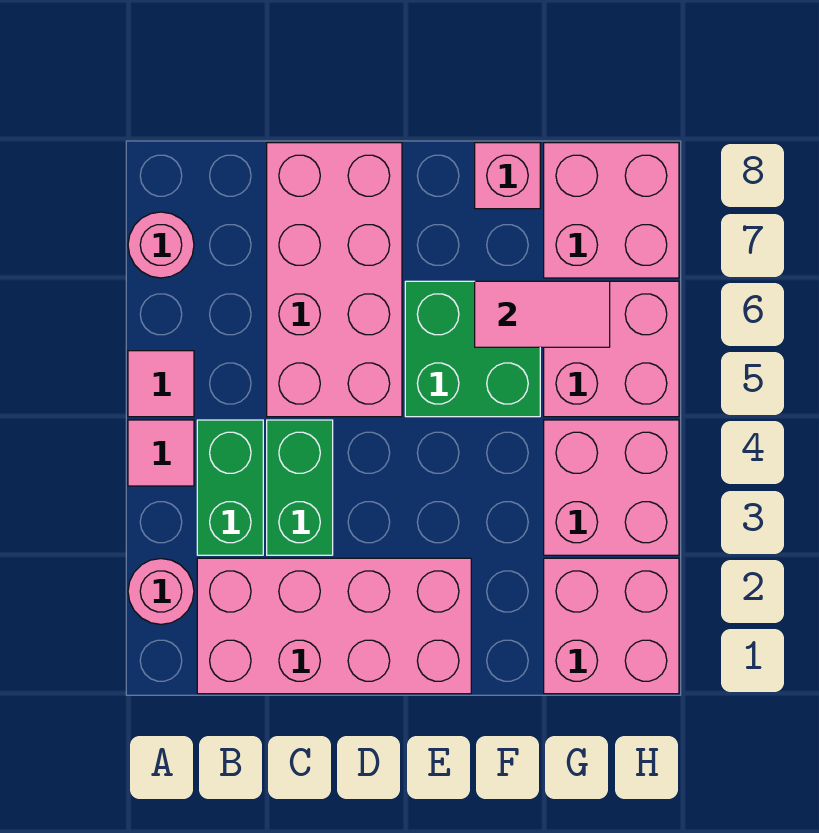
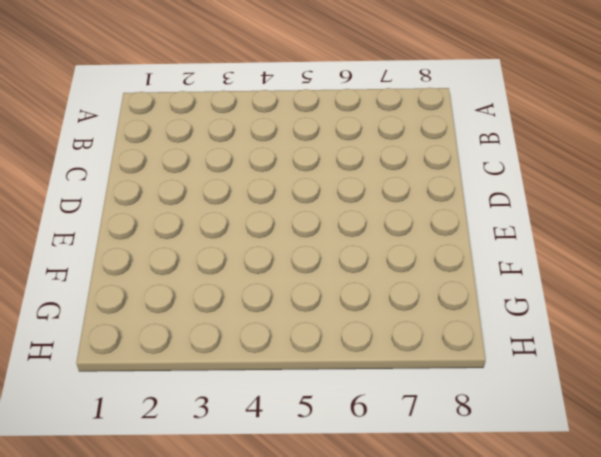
none -> pink 1x1 round brick [128,559,194,624]
none -> pink 1x1 tile [128,420,194,486]
none -> pink 1x1 tile [128,351,194,417]

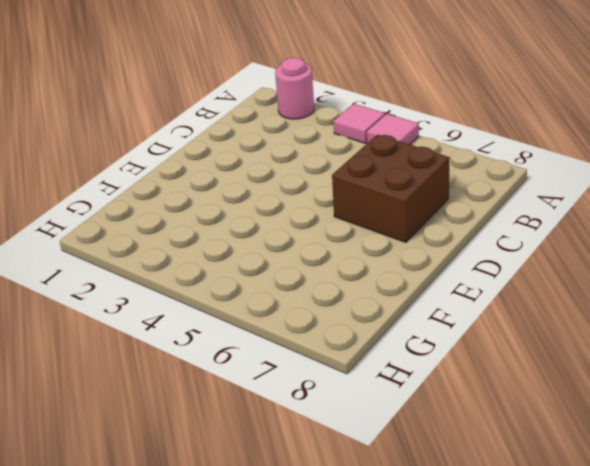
brown 2x2 brick [332,134,450,242] -> pink 2x4 brick [267,143,402,417]
none -> pink 1x1 round brick [128,212,194,278]
none -> pink 2x4 brick [197,558,471,694]
none -> green 1x2 brick [197,420,263,555]

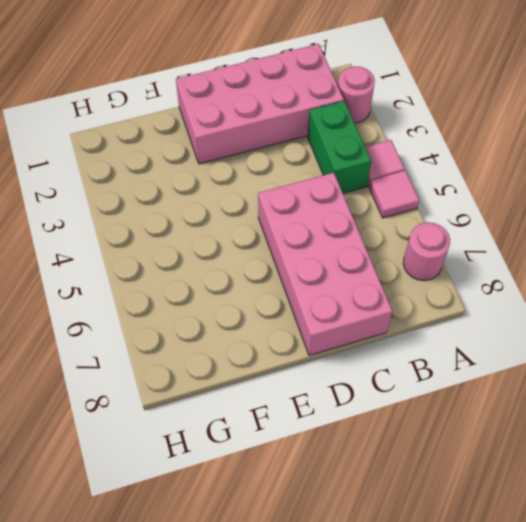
none -> green 1x2 brick [267,420,333,555]
none -> green 2x2 brick [405,281,540,417]
none -> pink 1x1 brick [475,143,540,209]

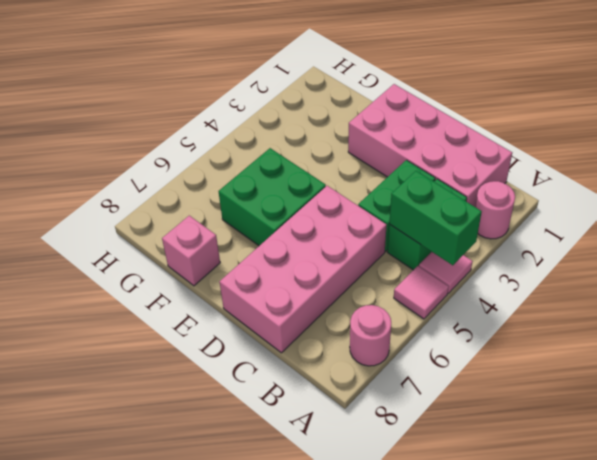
green 1x2 brick [389,171,482,265] -> none
none -> pink 2x2 brick [544,558,679,694]
none -> pink 2x2 brick [544,420,679,555]
none -> pink 2x2 brick [544,281,679,417]

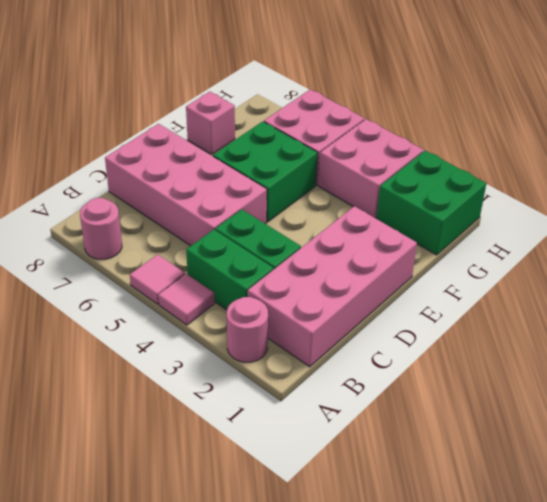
green 2x2 brick [376,151,486,255] -> pink 2x2 brick [544,558,679,694]
none -> pink 2x2 brick [544,143,679,278]
none -> pink 1x2 tile [475,281,610,347]

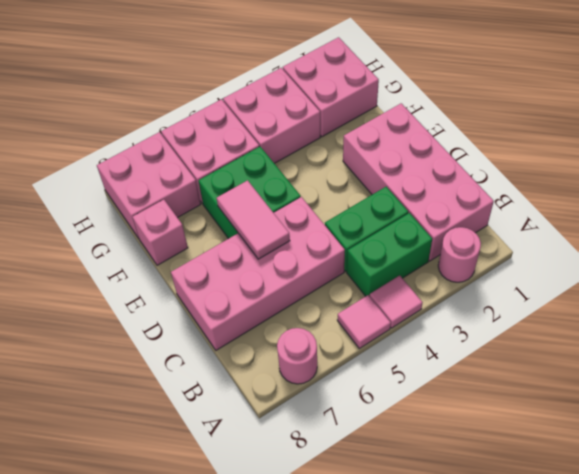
pink 1x2 tile [217,180,290,259] -> pink 1x2 tile moved to [475,281,610,347]

